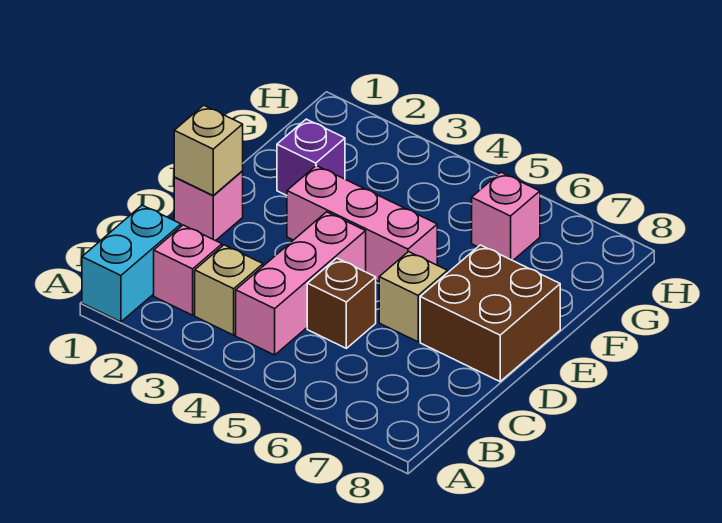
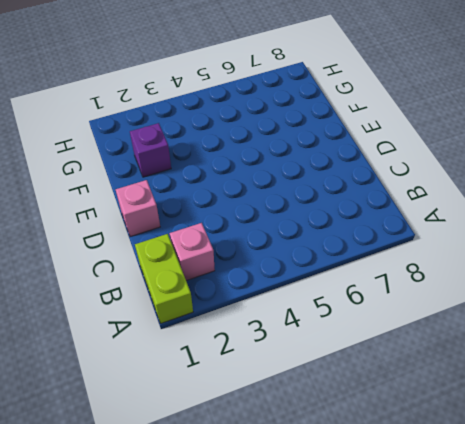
lime 1x2 brick [135,234,193,324] -> cyan 1x2 brick [82,205,181,322]
none -> tan 1x1 brick [195,245,263,335]
none -> pink 1x3 brick [236,212,366,355]
none -> brown 1x1 brick [307,258,376,348]

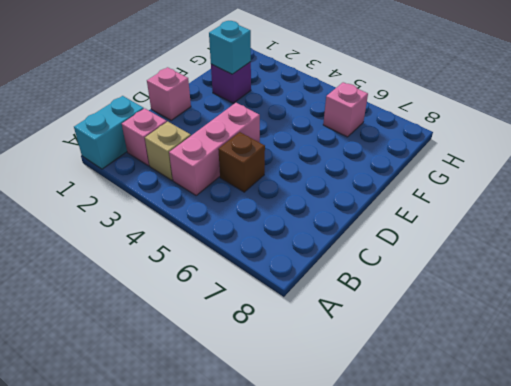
cyan 1x1 brick [209,21,251,74] -> none
none -> tan 1x1 brick [379,252,448,342]
none -> brown 2x2 brick [420,245,560,381]
none -> pink 1x3 brick [287,166,437,281]

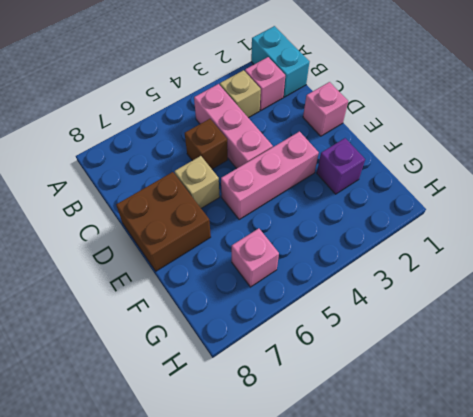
none -> tan 1x1 brick [174,105,243,196]

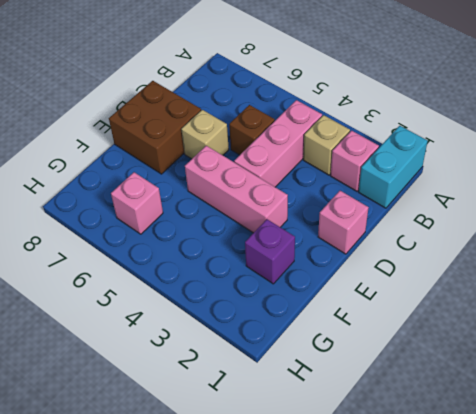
none -> tan 1x1 brick [174,105,243,196]

